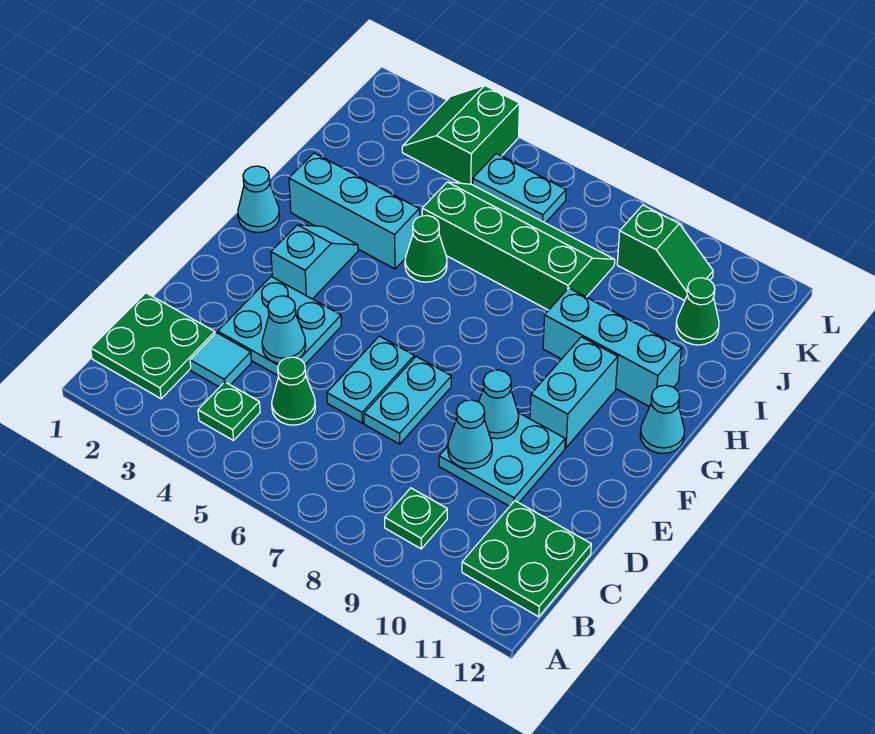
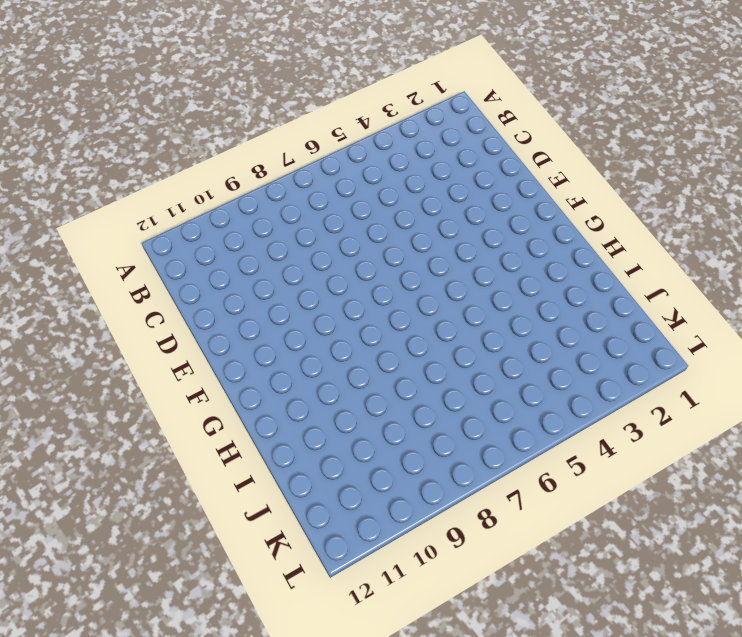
none -> green 2x2 plate [91,293,215,399]
none -> green 1x1 plate [198,382,260,441]
none -> green 1x1 plate [385,488,447,549]

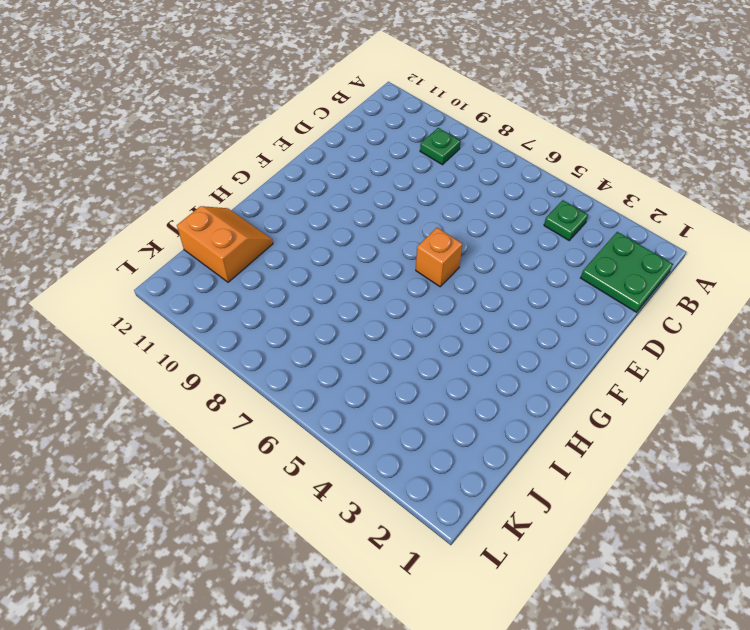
orange 1x1 brick [416,228,463,287] -> none
orange 2x2 slope [177,206,273,282] -> green 1x1 cone [676,278,719,345]
none -> green 2x2 plate [462,501,591,617]
none -> cyan 1x1 tile [190,333,252,387]
none -> green 1x1 cone [272,357,316,425]

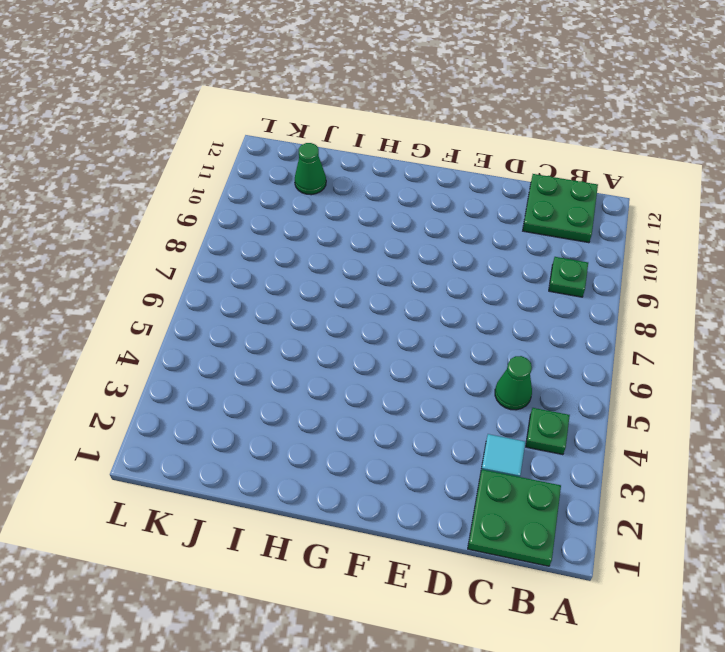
none -> cyan 2x2 plate [218,277,342,375]
none -> cyan 1x2 plate [327,336,414,423]
none -> cyan 1x2 plate [364,356,452,444]

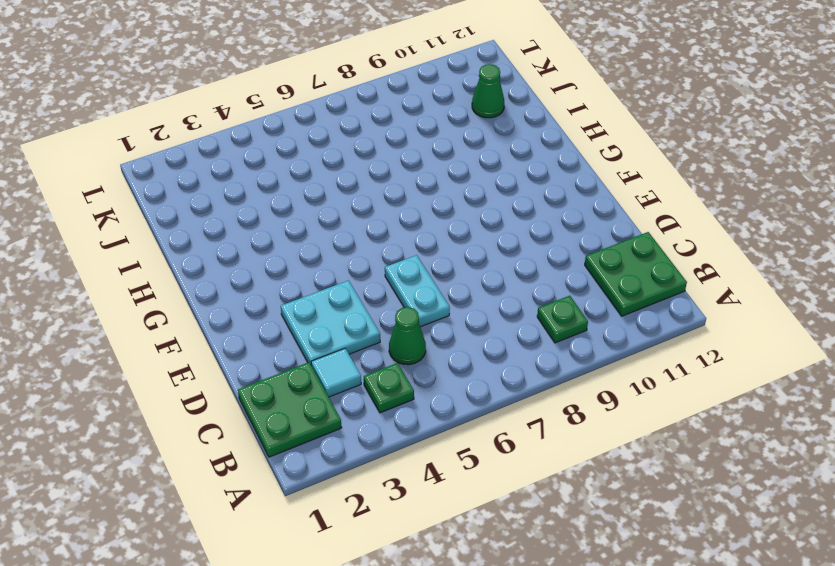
none -> cyan 1x2 plate [364,356,452,444]
none -> cyan 2x2 plate [439,413,565,506]
none -> cyan 1x2 slope [271,225,358,299]

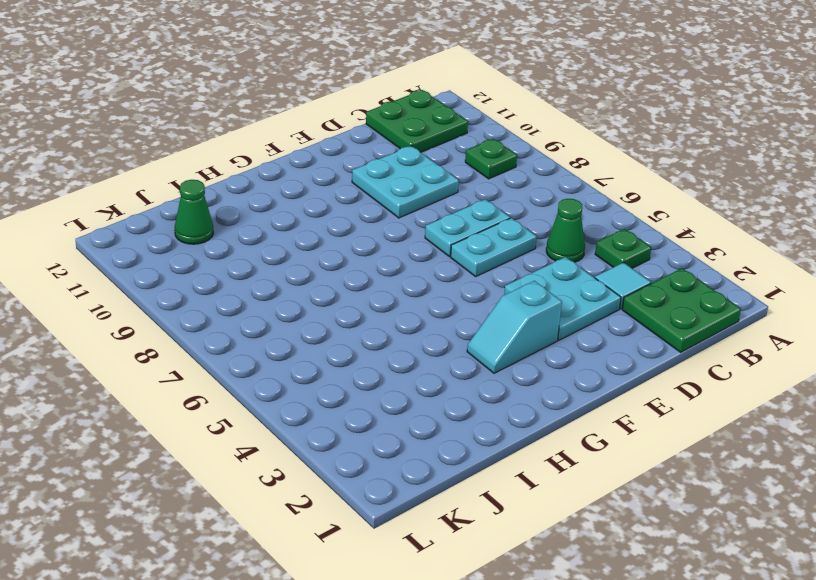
none -> cyan 1x2 brick [530,337,618,448]
none -> cyan 1x1 cone [238,166,280,232]
none -> cyan 1x1 cone [640,385,685,454]

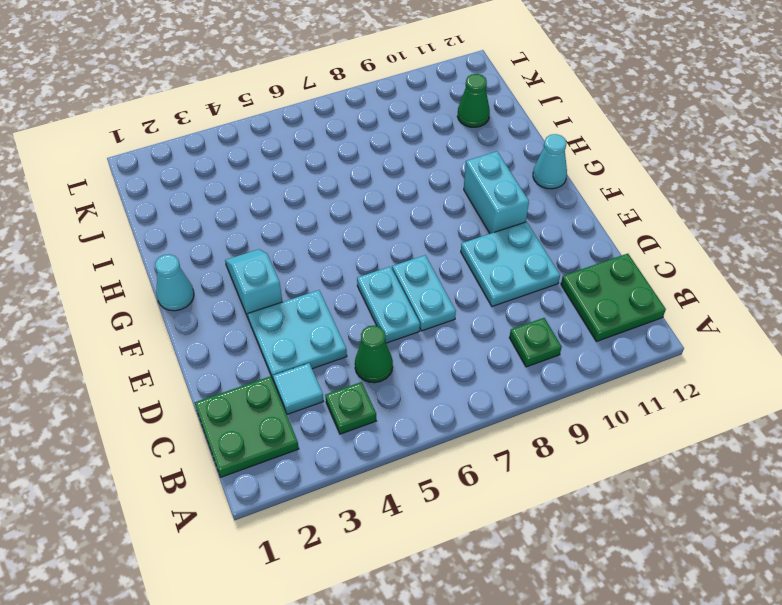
none -> cyan 1x3 brick [289,153,419,269]
none -> green 1x1 cone [405,215,447,282]
none -> cyan 1x3 brick [543,288,682,407]

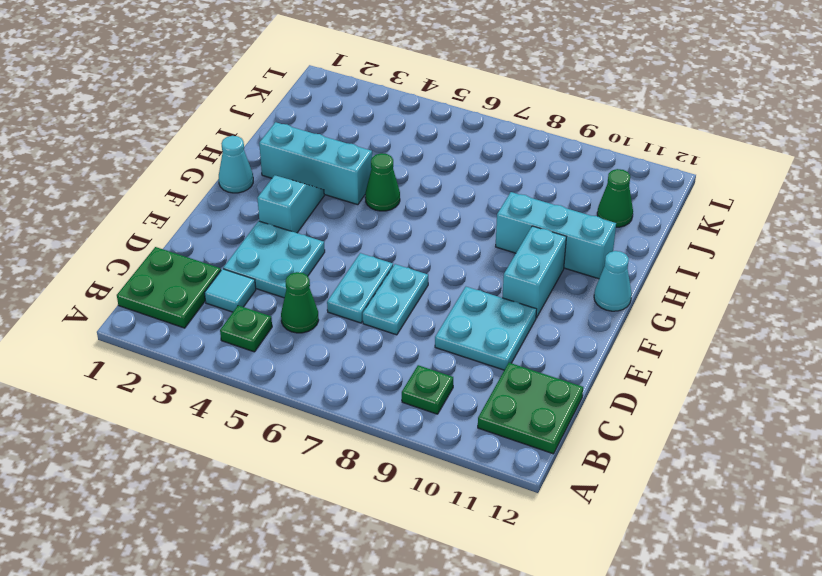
none -> green 2x4 slope [422,182,615,310]
none -> green 2x2 slope [402,86,519,185]
none -> cyan 1x2 plate [473,154,566,223]

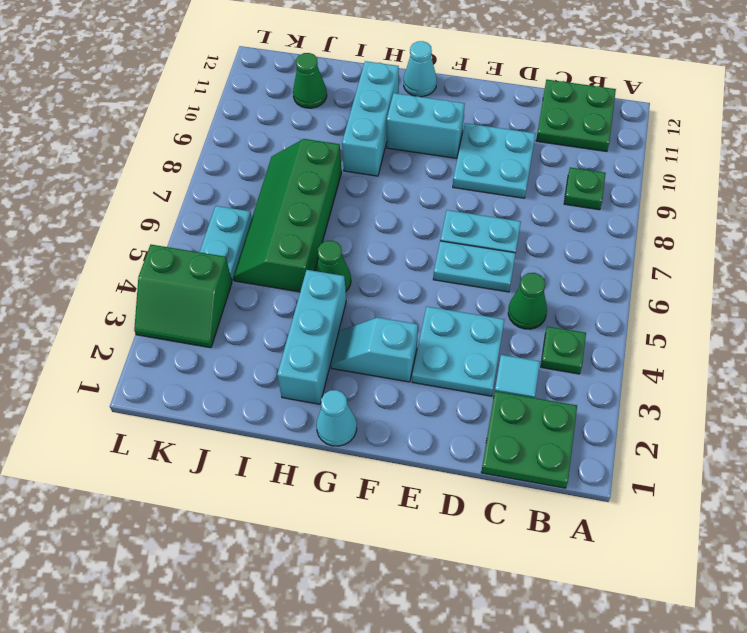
none -> green 1x2 slope [617,205,713,301]
none -> cyan 1x1 cone [262,296,306,363]
none -> cyan 1x1 cone [448,400,492,469]

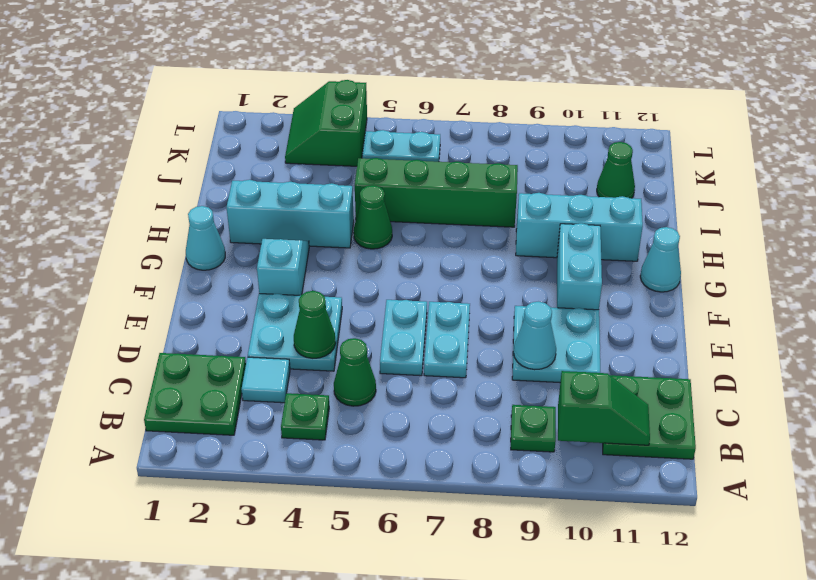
green 1x2 slope [558,371,650,445] -> green 1x2 slope moved to [617,205,713,301]
green 1x1 cone [294,291,336,358] -> cyan 1x1 cone [262,296,306,363]
none -> cyan 1x1 cone [479,370,519,439]

